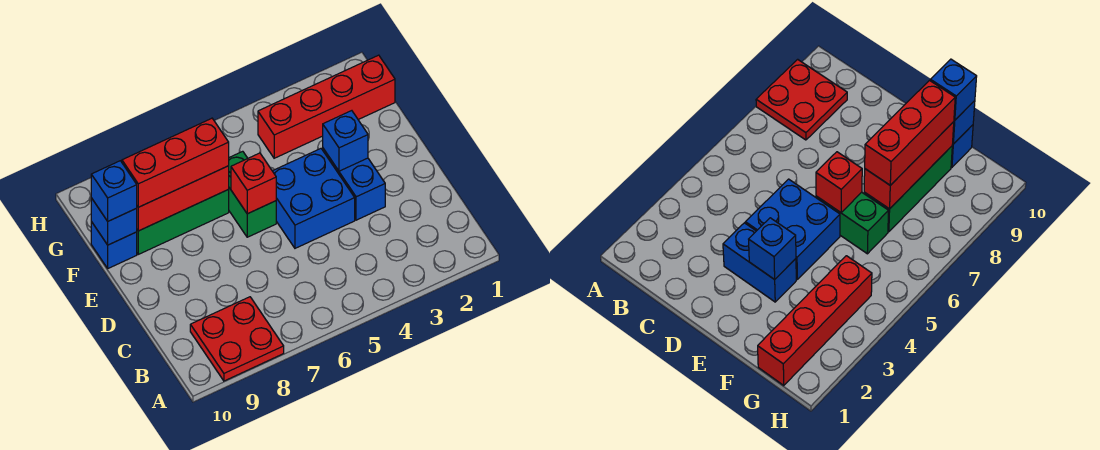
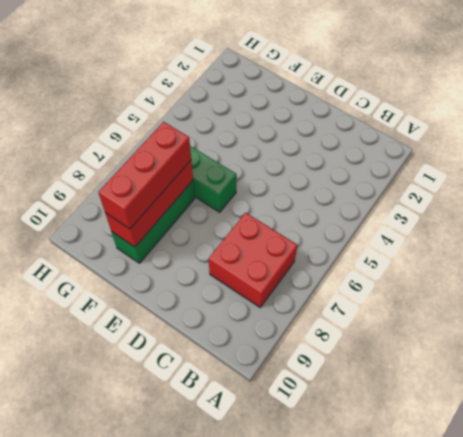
red 2x2 brick [209,213,298,307] -> red 2x2 plate [190,297,284,381]
none -> blue 1x2 brick [323,149,385,220]
none -> blue 2x2 brick [273,149,355,248]
none -> blue 1x1 brick [91,222,137,268]

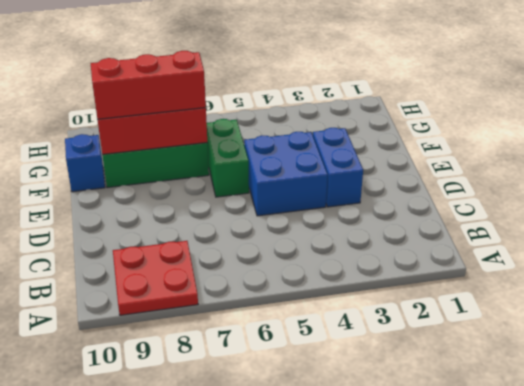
none -> red 1x4 brick [258,55,395,158]
none -> blue 1x1 brick [323,111,368,171]
none -> red 1x1 brick [231,153,276,214]

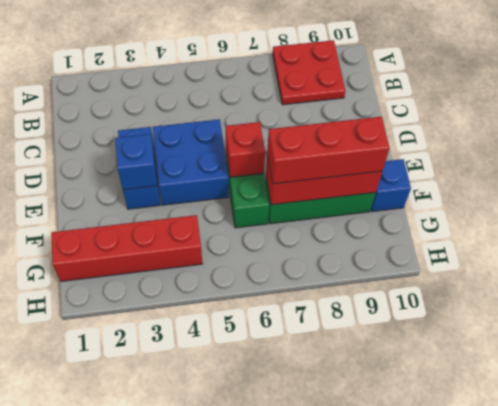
none -> blue 1x1 brick [91,198,137,245]
none -> blue 1x1 brick [91,161,137,221]

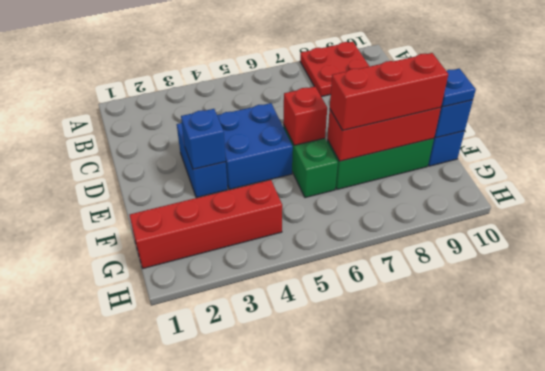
blue 1x1 plate [442,69,476,107] -> blue 1x1 brick [91,161,137,221]

